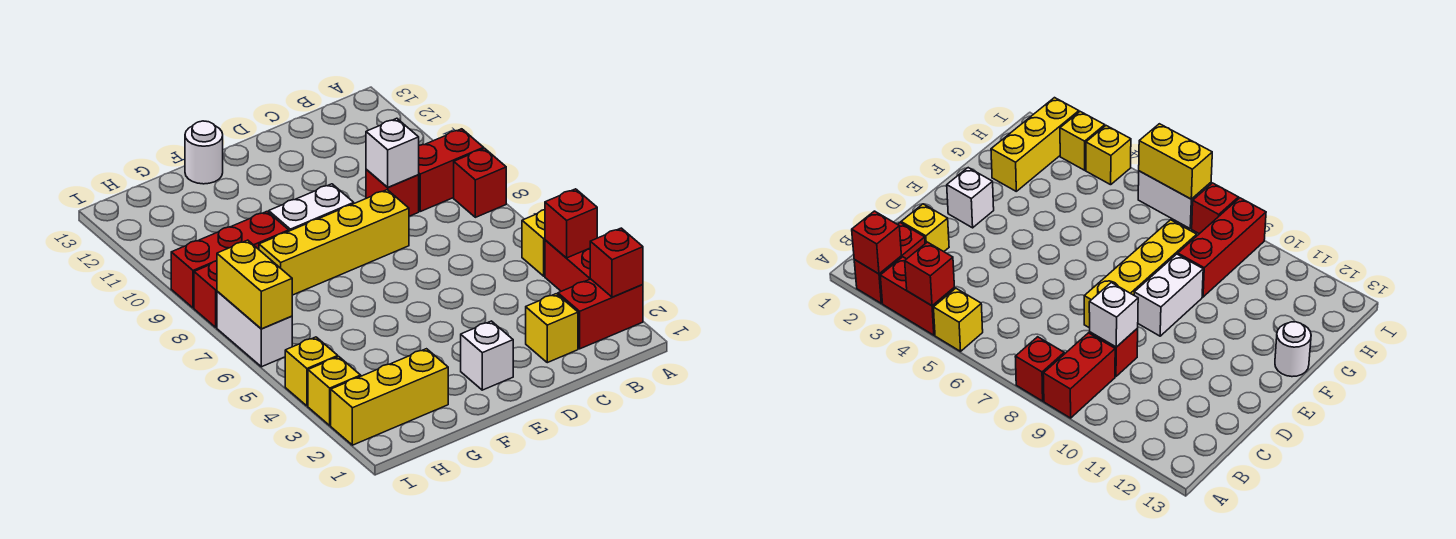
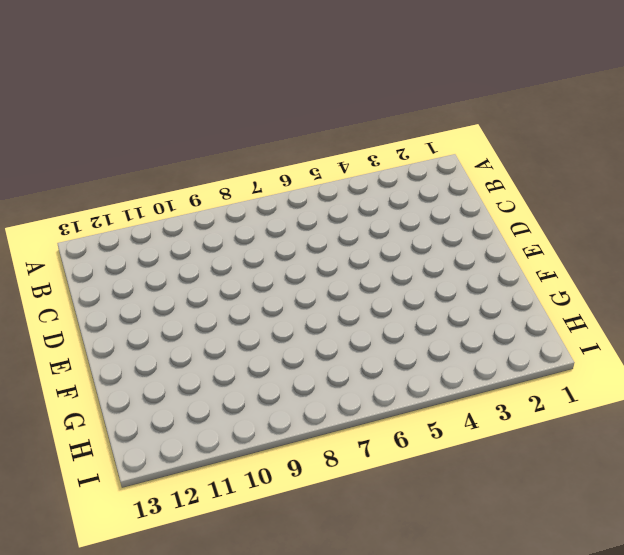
none -> red 1x2 brick [558,279,643,349]
none -> red 1x2 brick [545,240,590,291]
none -> yellow 1x1 brick [522,210,545,276]

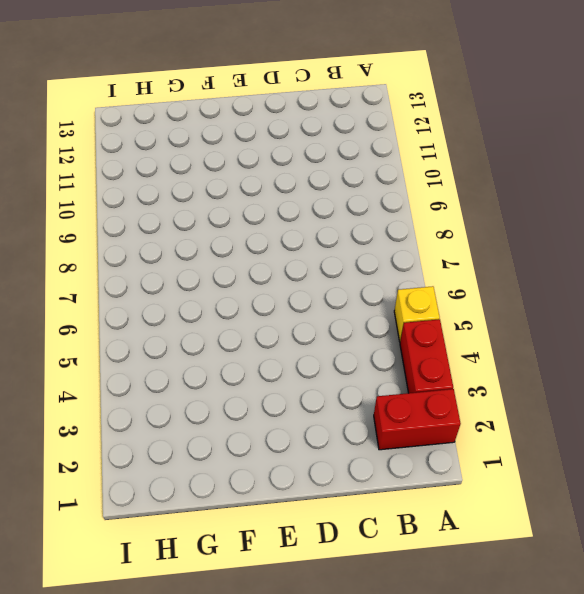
none -> red 1x1 brick [454,148,506,217]
none -> red 1x2 brick [419,129,484,211]
none -> yellow 1x1 brick [526,294,578,363]

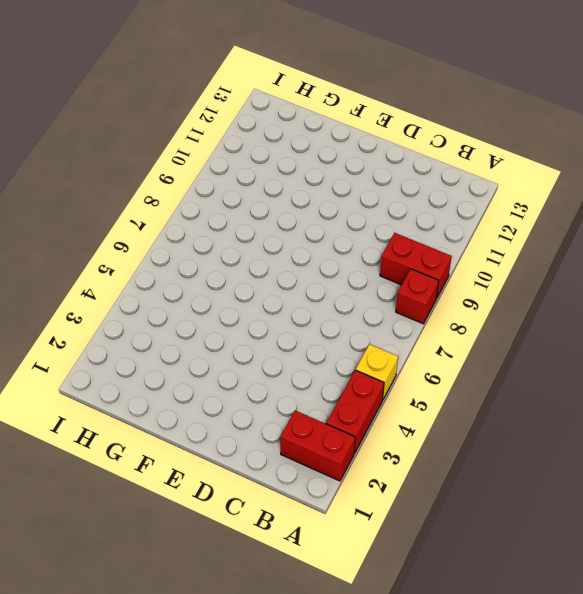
none -> yellow 1x1 brick [526,294,578,363]
none -> red 1x1 brick [366,170,419,216]
none -> yellow 1x4 brick [259,190,409,295]

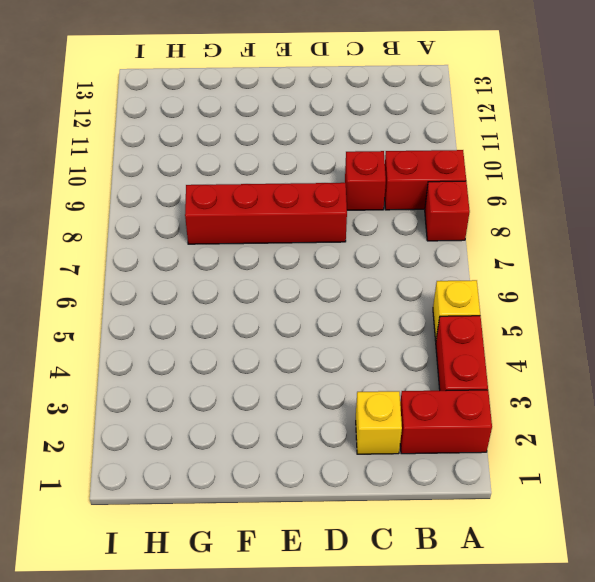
red 1x4 brick [185,183,347,244] -> yellow 1x4 brick [259,190,409,295]
none -> white 1x1 brick [461,321,513,390]
none -> white 1x2 brick [269,184,354,231]
none -> white 1x1 round brick [185,121,223,184]

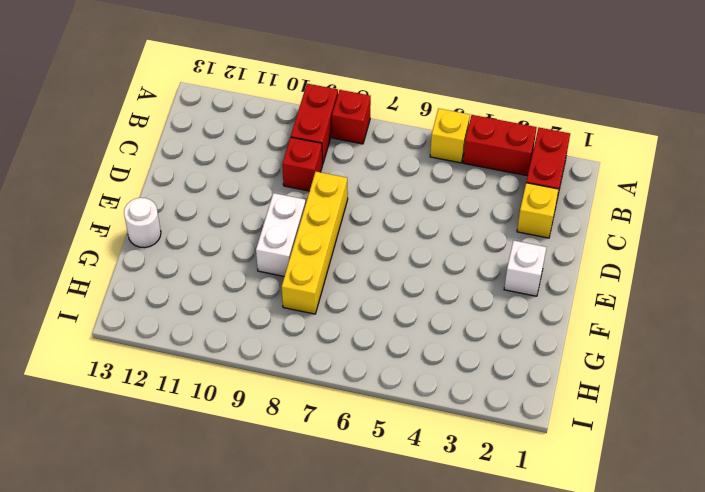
none -> yellow 1x3 brick [331,349,448,445]
none -> red 1x3 brick [171,212,289,308]
none -> yellow 1x1 brick [308,357,361,425]

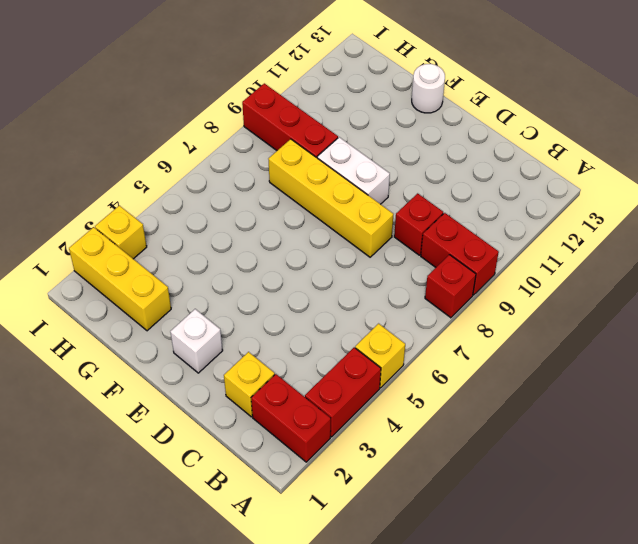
none -> yellow 1x1 brick [285,337,338,406]
none -> white 1x2 brick [217,291,292,367]
none -> red 1x1 brick [194,261,217,327]

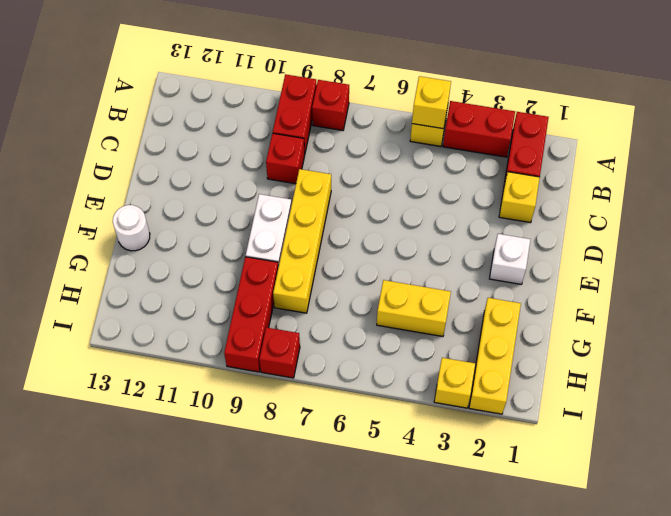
yellow 1x1 brick [412,76,451,129] -> yellow 1x1 brick moved to [285,337,338,406]
yellow 1x2 brick [377,280,451,336] -> yellow 1x2 brick moved to [217,240,292,329]
none -> white 1x2 brick [217,291,292,367]
none -> red 1x1 brick [590,228,643,297]
none -> red 1x1 brick [545,189,597,258]

